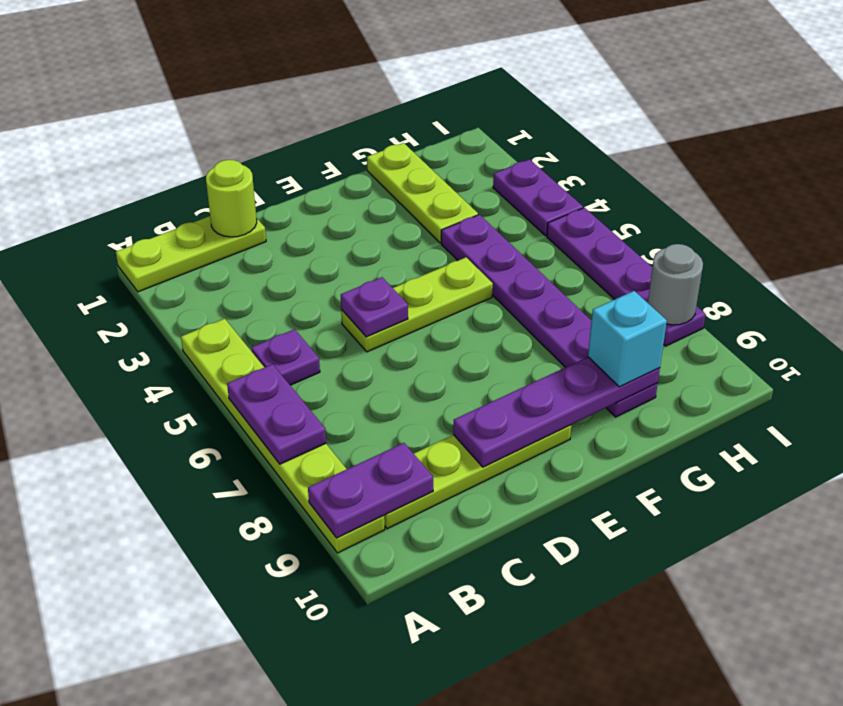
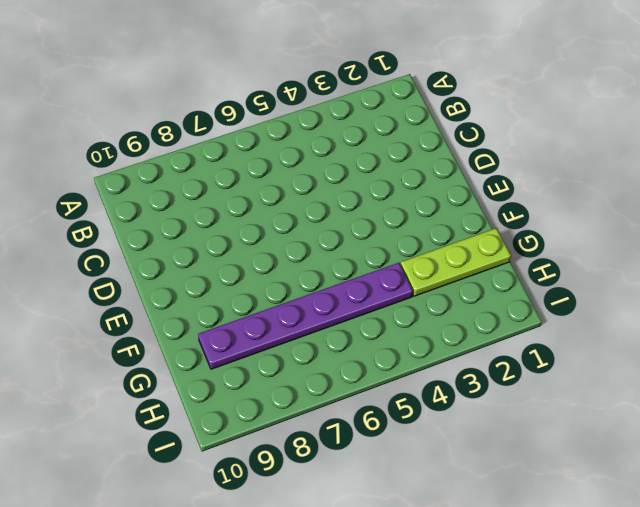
none -> lime 1x3 plate [116,216,266,292]
none -> lime 1x6 plate [181,319,385,553]
none -> purple 1x1 plate [251,329,320,385]

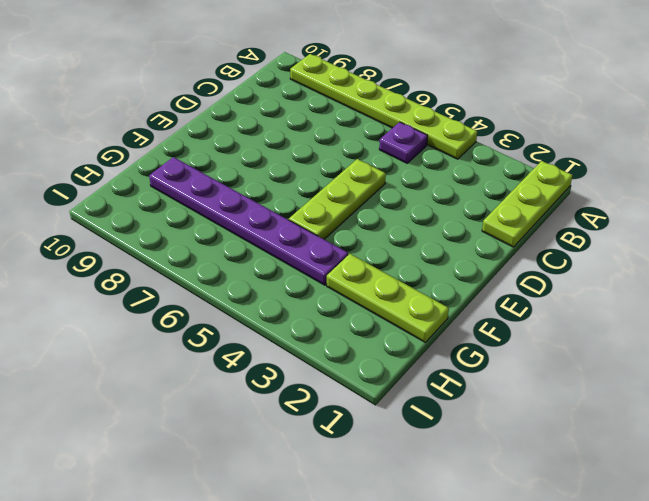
none -> lime 1x4 plate [384,425,572,529]
none -> purple 1x2 plate [493,160,583,236]
none -> purple 1x4 plate [547,208,706,346]

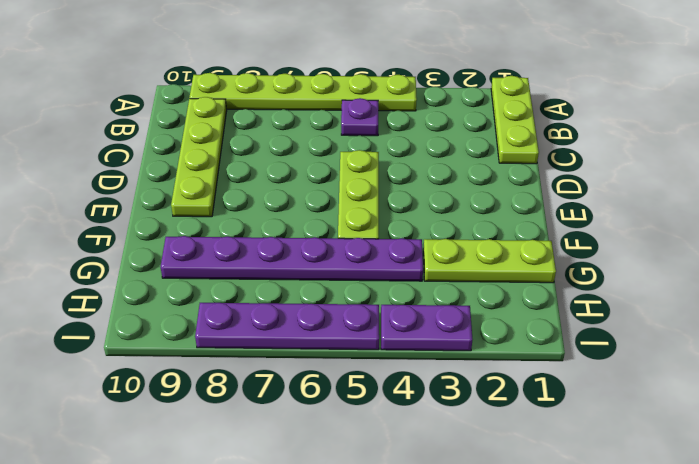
none -> purple 1x2 plate [227,364,326,464]
none -> purple 1x2 plate [308,443,433,538]
none -> lime 1x1 round brick [206,160,257,237]

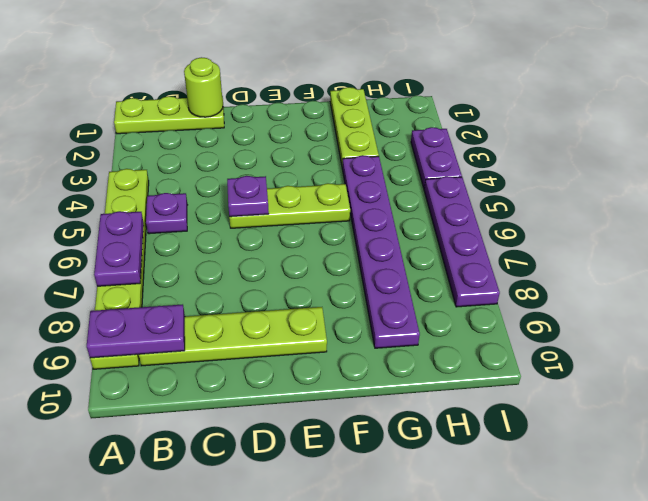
none -> purple 1x4 plate [453,357,660,467]
none -> grey 1x1 round brick [648,244,703,325]
none -> cyan 1x1 brick [588,291,667,387]

